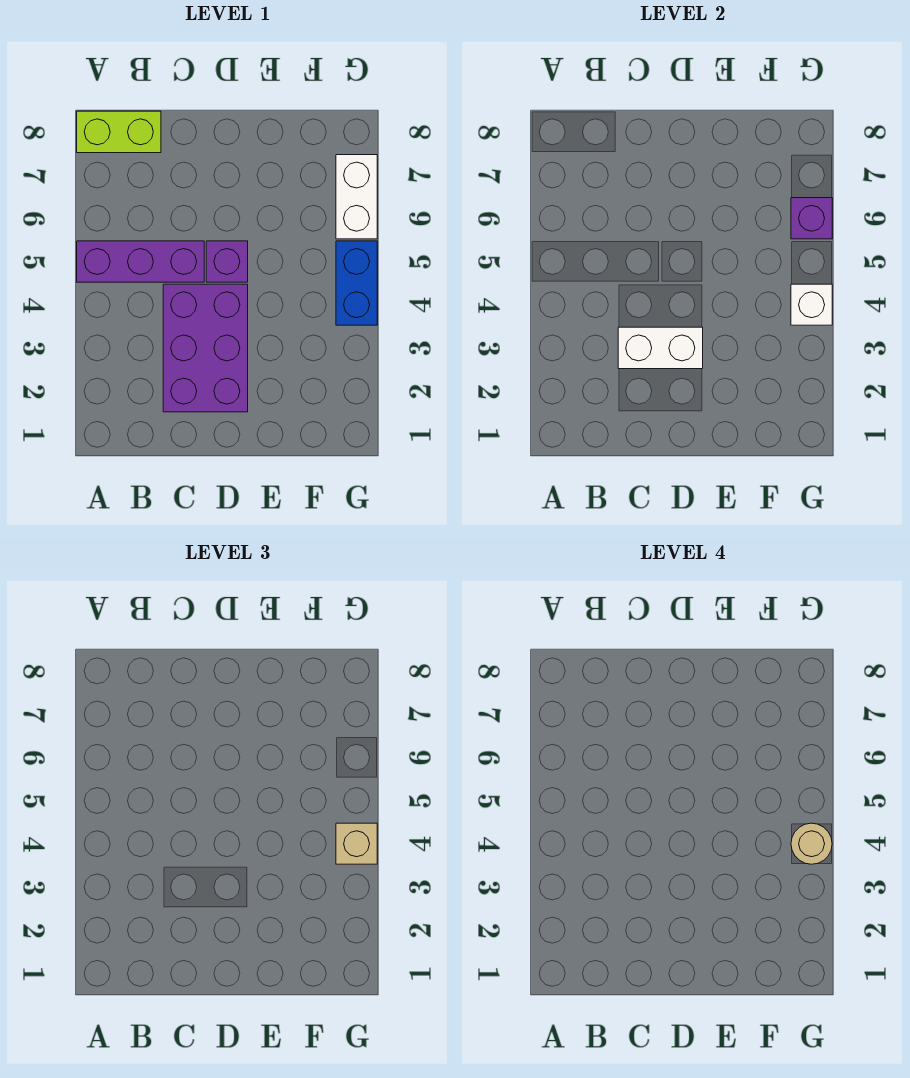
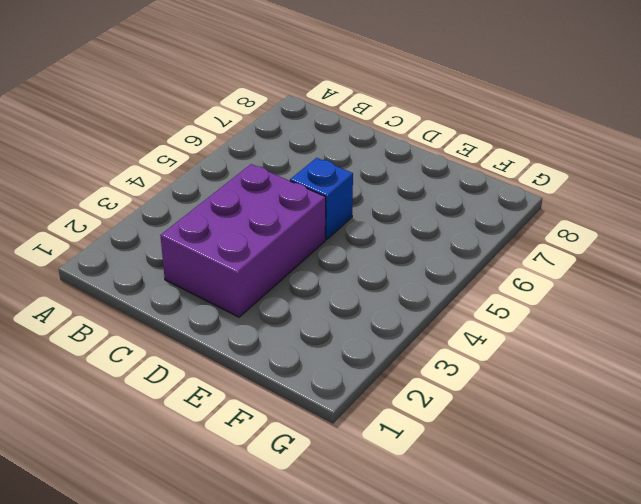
blue 1x1 brick [290,158,353,239] -> purple 1x1 brick [206,241,248,282]
none -> purple 1x3 brick [77,241,204,282]
none -> lime 1x2 brick [77,111,161,153]

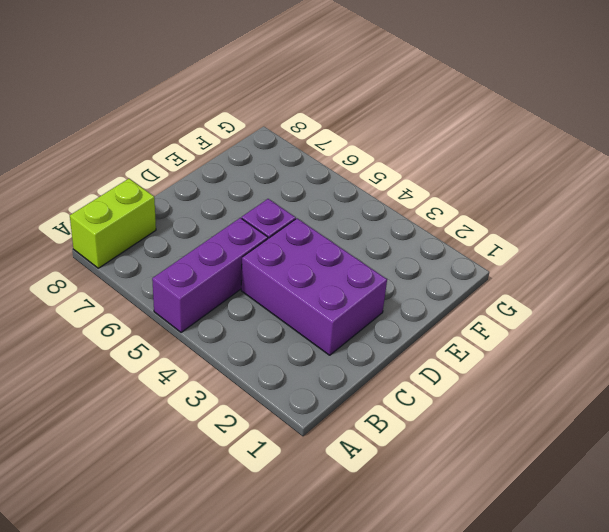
none -> blue 1x2 brick [336,241,377,325]
none -> white 1x2 brick [336,155,377,239]

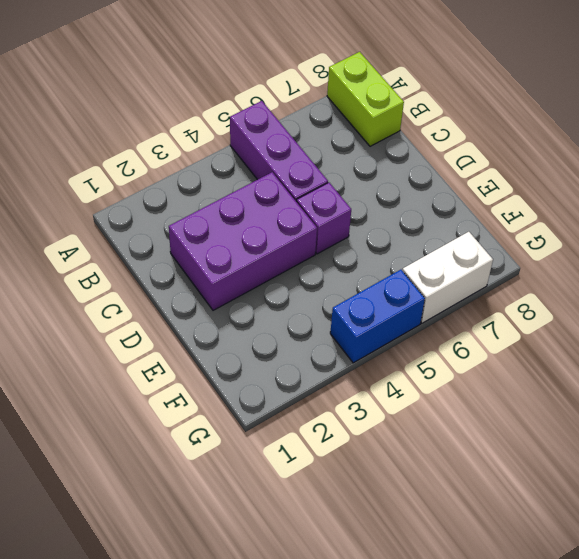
none -> white 1x2 brick [618,327,703,369]
none -> white 1x1 brick [791,284,832,325]

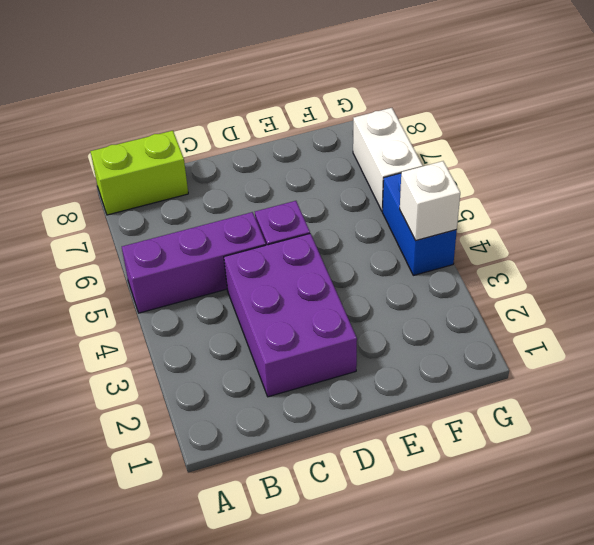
none -> white 1x2 brick [618,327,703,369]
none -> purple 1x1 brick [791,198,832,239]

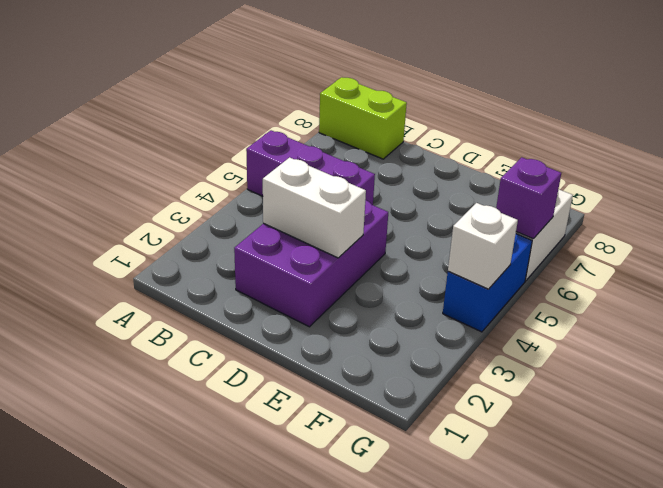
none -> purple 1x1 brick [206,241,248,282]
none -> tan 1x1 brick [336,823,377,864]

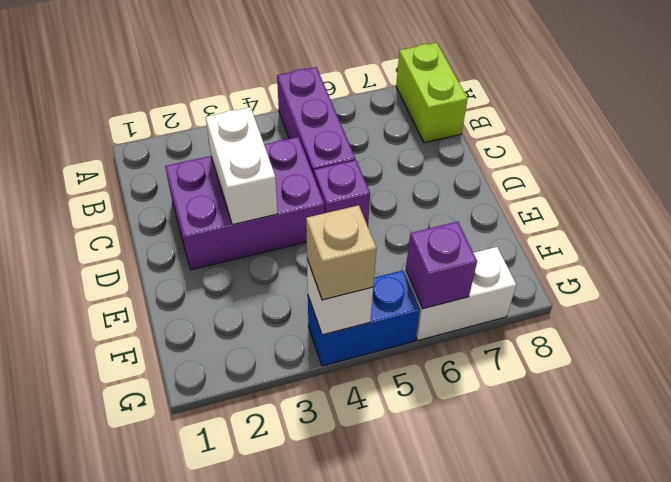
none -> tan 1x1 round brick [791,823,832,864]

